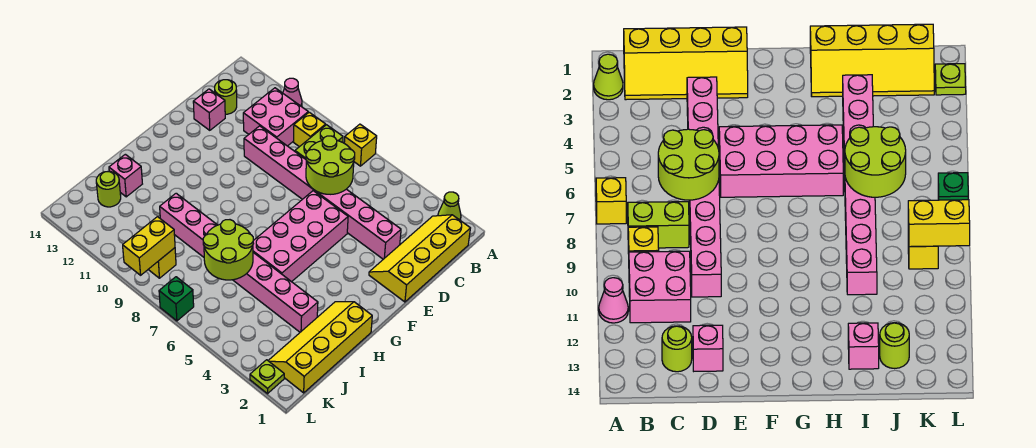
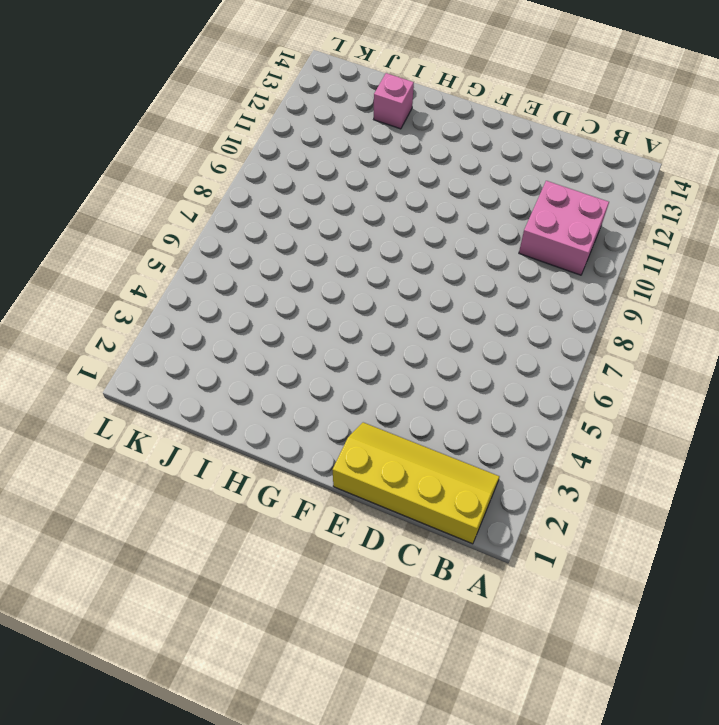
none -> lime 1x1 cone [438,192,461,220]
none -> yellow 1x1 brick [344,124,377,166]
none -> pink 1x1 cone [283,78,302,107]

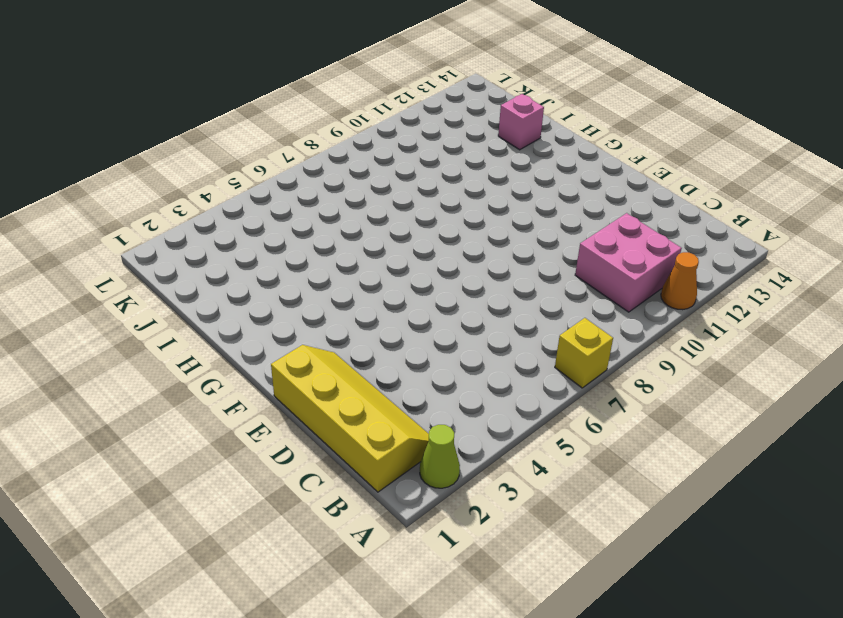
orange 1x1 cone [661,252,699,310] -> pink 1x1 cone [283,78,302,107]
none -> lime 1x2 brick [295,125,343,159]
none -> yellow 1x1 brick [294,112,326,147]
none -> lime 1x1 round brick [215,80,237,114]

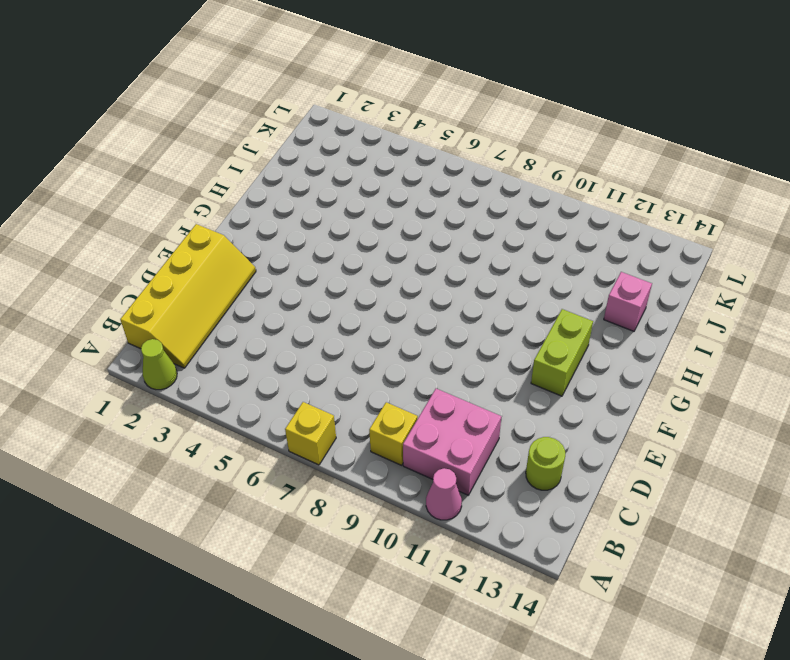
lime 1x2 brick [531,309,593,396] -> lime 1x2 brick moved to [295,125,343,159]
none -> pink 1x8 brick [244,126,401,259]
none -> pink 1x1 brick [193,89,225,130]
none -> pink 2x4 brick [253,191,348,282]

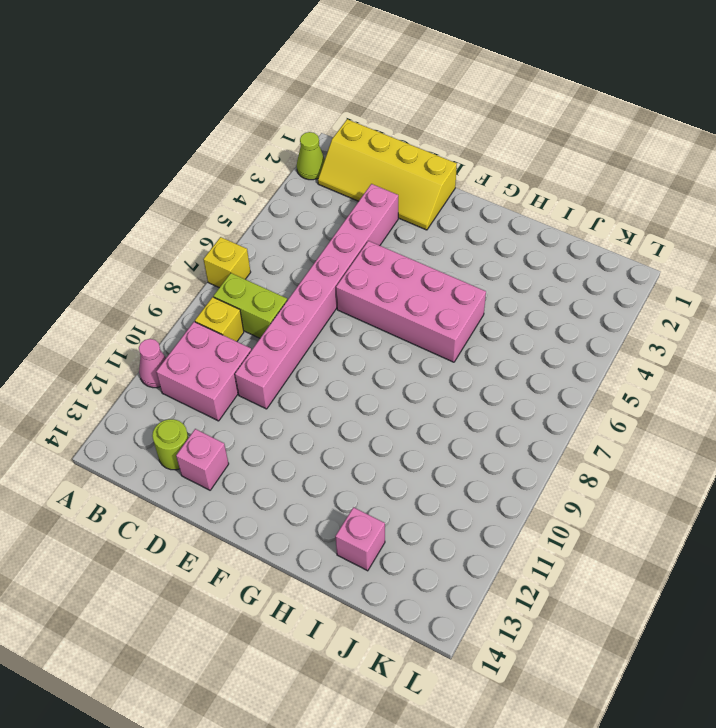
none -> yellow 2x4 slope [268,302,372,393]
none -> pink 1x8 brick [160,193,318,332]
none -> lime 1x1 round brick [96,171,121,207]

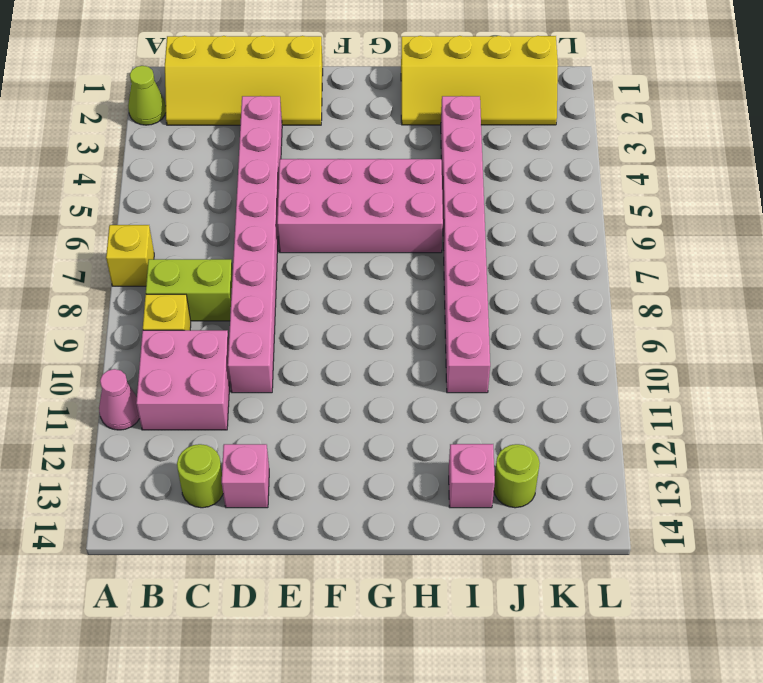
none -> yellow 1x1 brick [148,248,176,278]
none -> lime 1x1 plate [250,360,284,394]
none -> green 1x1 brick [159,277,194,321]

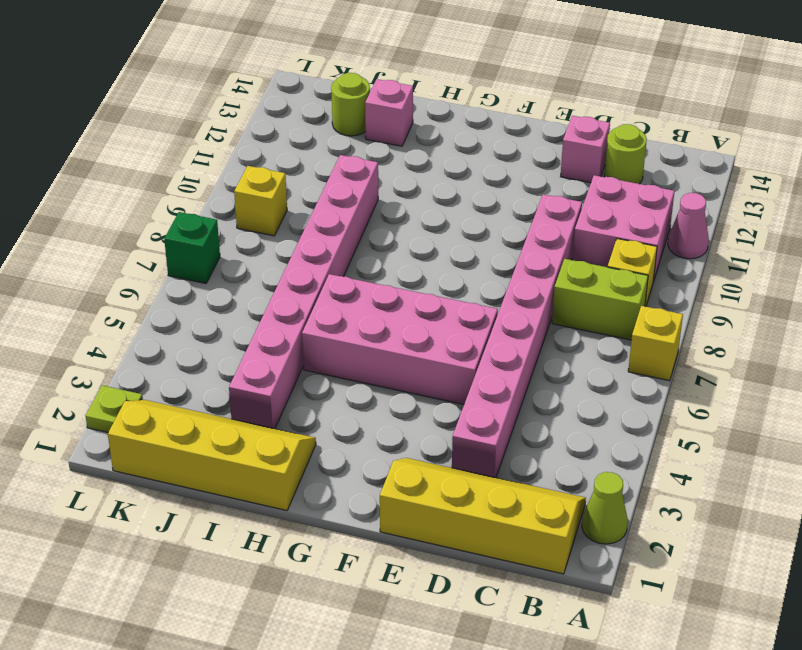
none -> lime 2x2 round brick [306,136,355,194]
none -> lime 2x2 round brick [203,220,254,280]
none -> yellow 1x2 brick [123,217,175,275]

